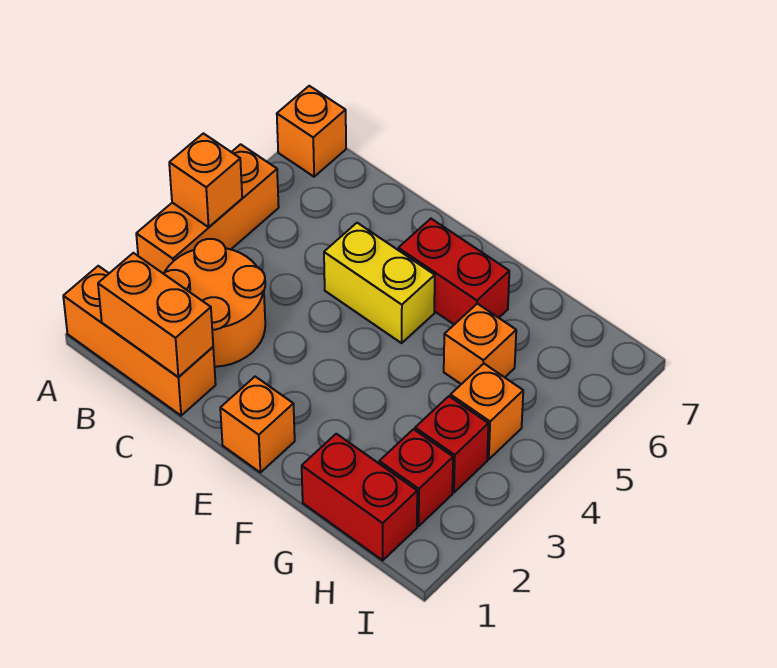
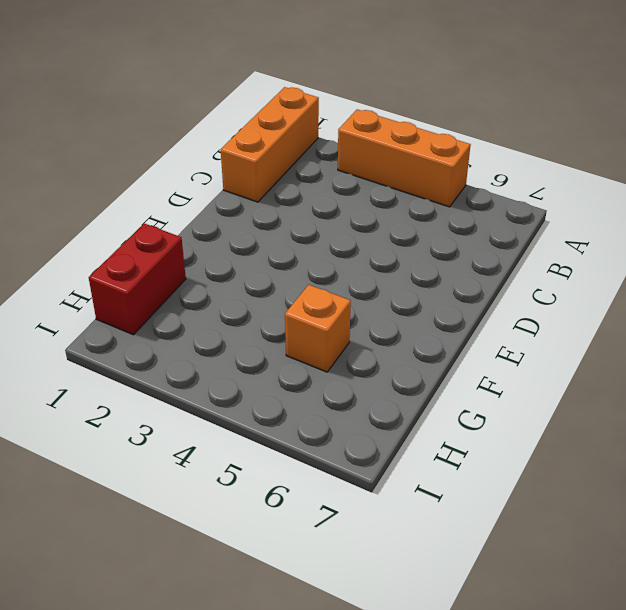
none -> orange 1x1 brick [277,86,346,177]
none -> orange 2x2 round brick [163,239,265,367]
none -> yellow 1x2 brick [324,223,435,343]

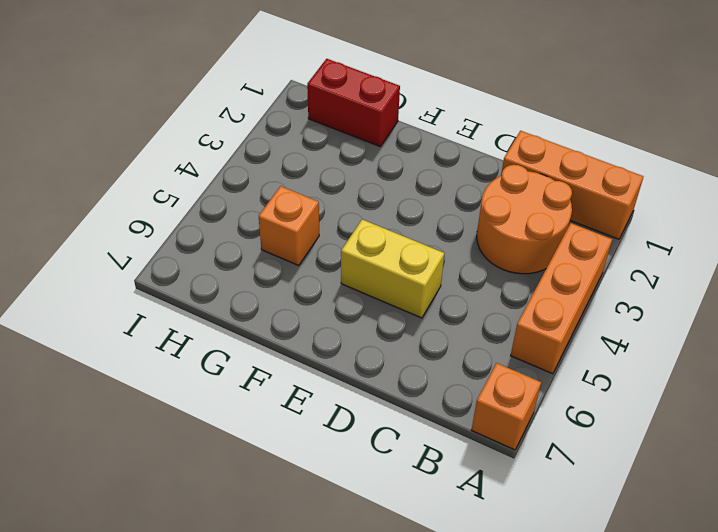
none -> orange 1x1 brick [220,377,295,473]
none -> red 1x2 brick [398,219,509,324]
none -> red 1x1 brick [379,429,453,526]

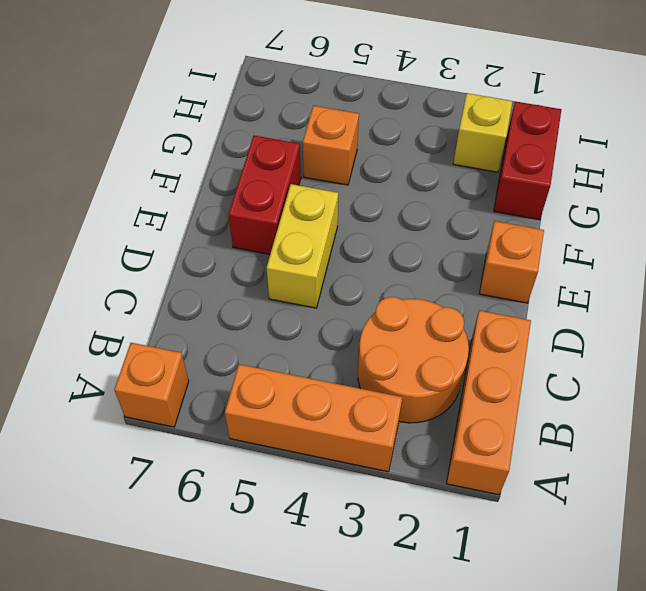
yellow 1x1 brick [453,93,513,172] -> red 1x1 brick [379,429,453,526]
none -> red 1x1 brick [415,396,488,493]
none -> orange 1x1 brick [451,364,523,459]
none -> orange 1x1 brick [169,133,242,227]

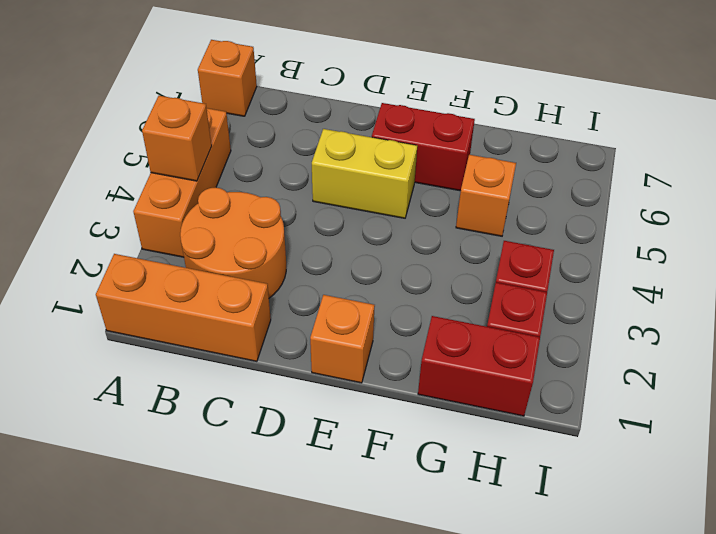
none -> orange 1x1 brick [451,364,523,459]
none -> orange 1x2 brick [98,253,213,377]

